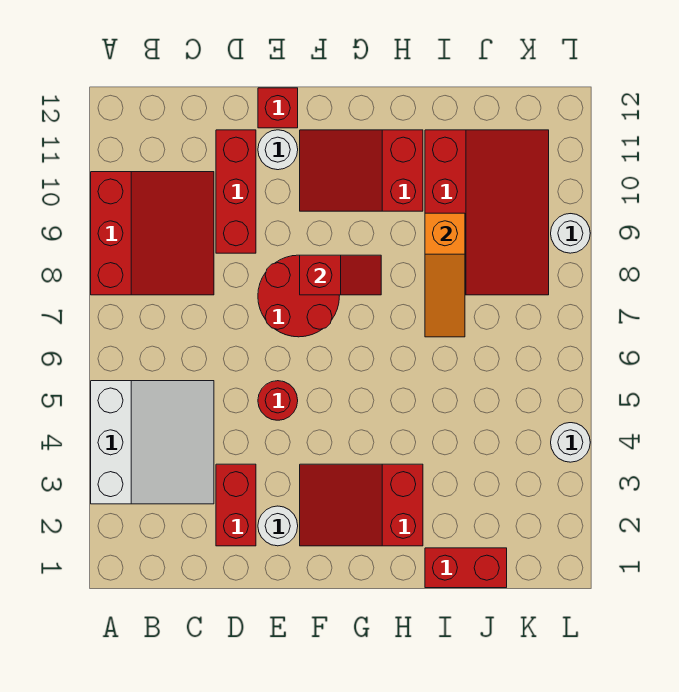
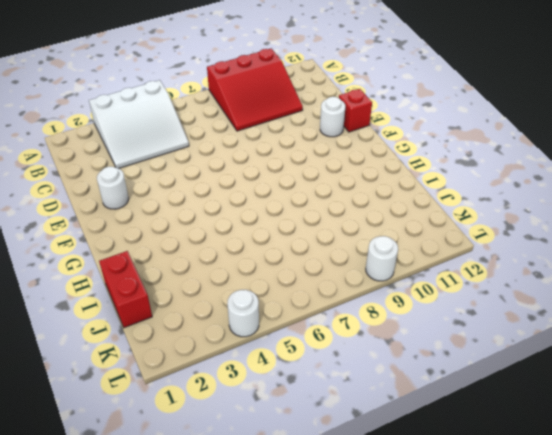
none -> red 1x2 brick [216,464,256,546]
none -> red 1x3 brick [216,130,256,253]
none -> red 1x1 round brick [258,381,298,420]

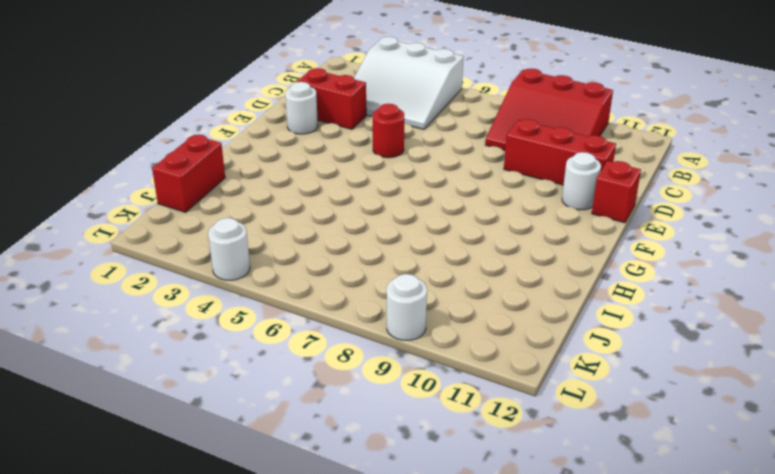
none -> red 2x2 round brick [258,255,339,337]
none -> red 2x3 slope [300,464,423,546]
none -> red 2x3 slope [300,130,423,211]

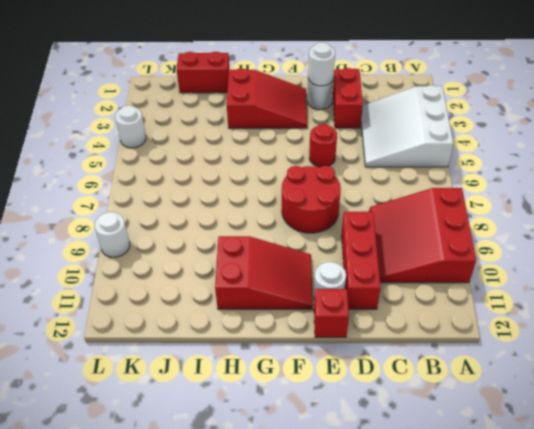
white 1x1 round brick [308,42,335,86] -> none
none -> red 3x4 slope [425,130,549,295]
none -> red 1x2 slope [300,255,381,295]
none -> orange 1x3 slope [425,213,465,337]

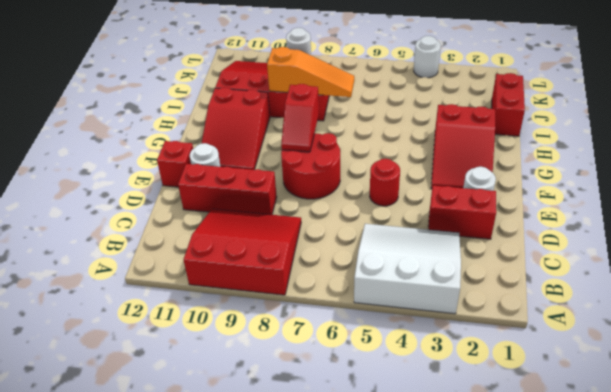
red 1x2 slope [281,84,319,152] -> red 1x2 slope turned to [300,255,381,295]

